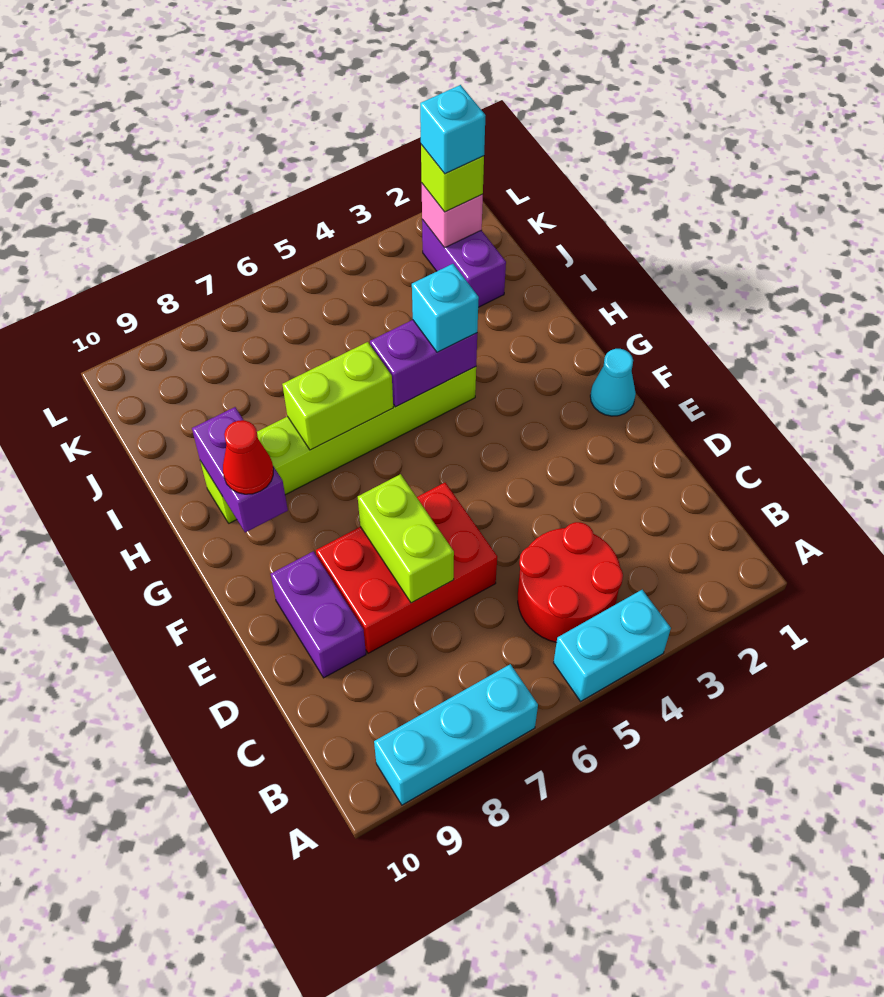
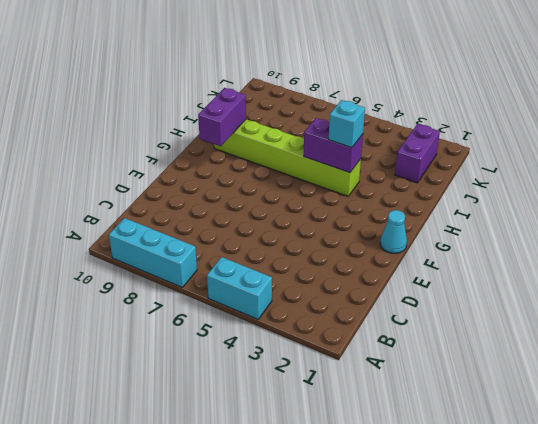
none -> red 2x2 round brick [518,522,623,643]
none -> red 2x3 brick [316,483,497,653]
none -> purple 1x2 brick [271,551,366,678]

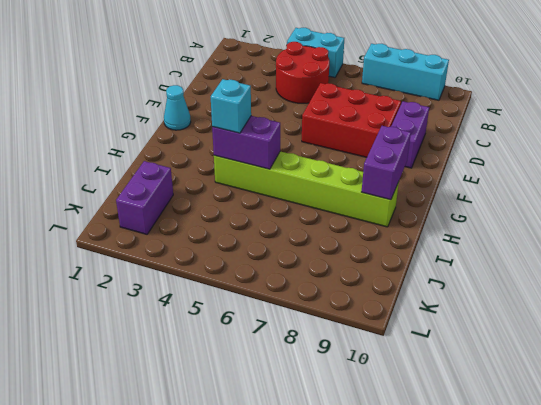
none -> lime 1x2 brick [358,474,454,603]
none -> lime 1x2 brick [282,342,393,450]
none -> pink 1x1 brick [422,184,483,248]

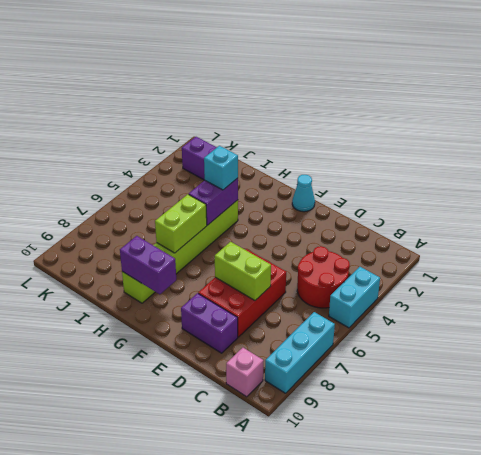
pink 1x1 brick [226,348,264,397] -> pink 1x1 brick moved to [422,184,483,248]
none -> red 1x1 cone [223,420,273,494]
none -> lime 1x1 brick [421,145,484,212]
none -> cyan 1x1 brick [420,85,486,174]

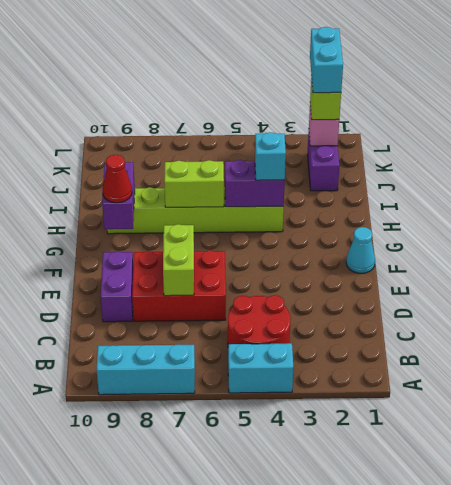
cyan 1x2 brick [310,27,343,93] -> cyan 1x1 brick [420,85,486,174]

